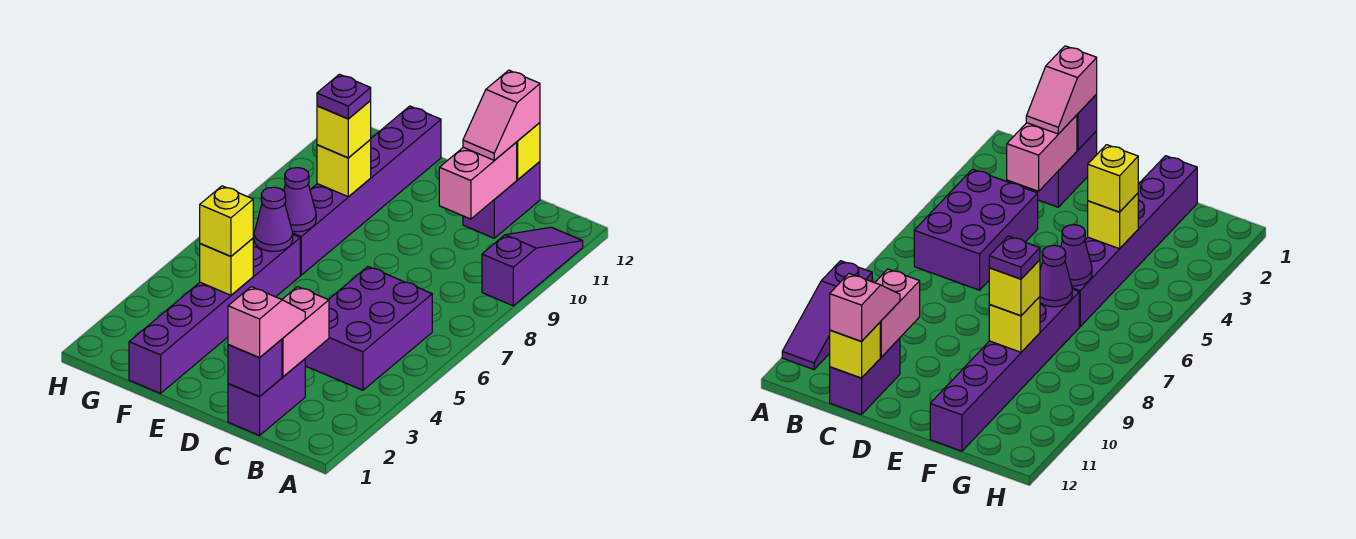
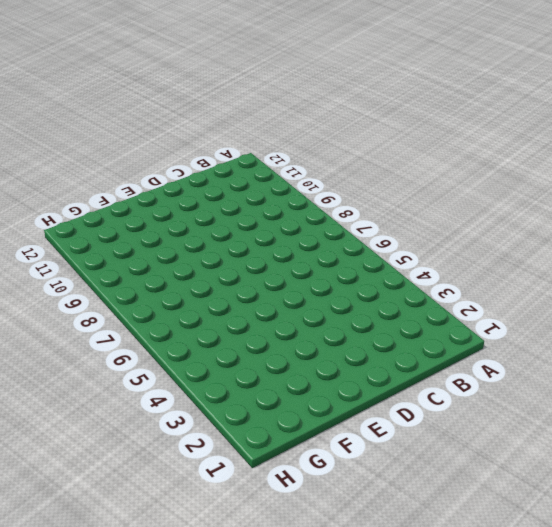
none -> purple 1x3 slope [482,227,583,306]
none -> purple 2x3 brick [305,267,432,390]
none -> purple 1x2 brick [228,359,305,435]

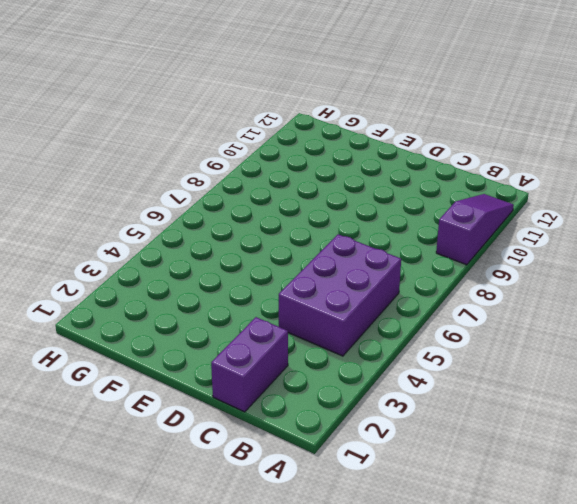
none -> purple 1x2 brick [463,162,540,238]
none -> purple 1x6 brick [129,235,300,393]
none -> purple 1x6 brick [292,106,441,275]

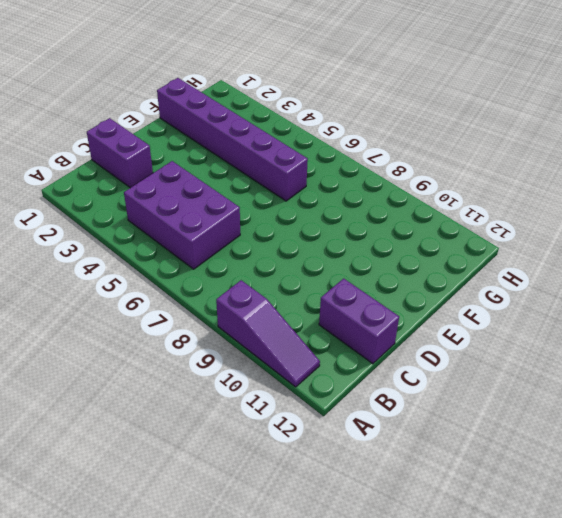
none -> purple 1x6 brick [292,106,441,275]
none -> purple 1x1 brick [228,339,282,397]
none -> pink 1x2 brick [282,287,329,377]

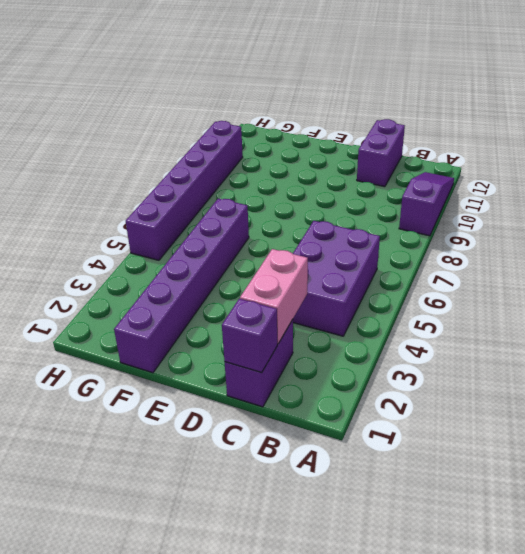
purple 1x6 brick [126,121,243,260] -> purple 1x6 brick moved to [292,106,441,275]
none -> pink 1x2 brick [439,142,517,219]
none -> yellow 1x1 brick [517,123,540,180]
none -> yellow 1x1 brick [200,238,253,295]

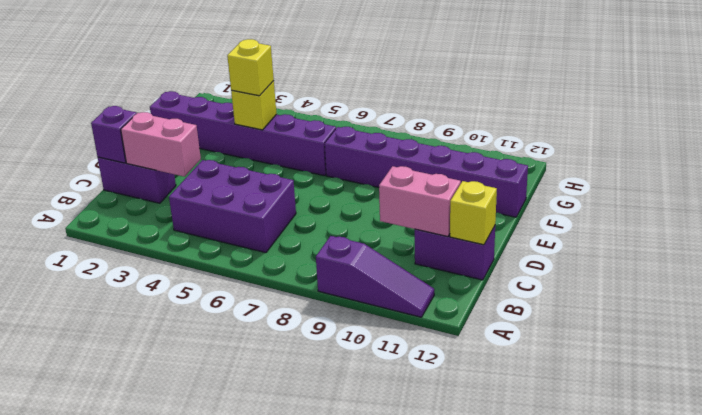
none -> purple 1x1 cone [254,187,293,251]
none -> purple 1x1 cone [284,168,316,232]
none -> yellow 1x1 brick [317,140,371,196]

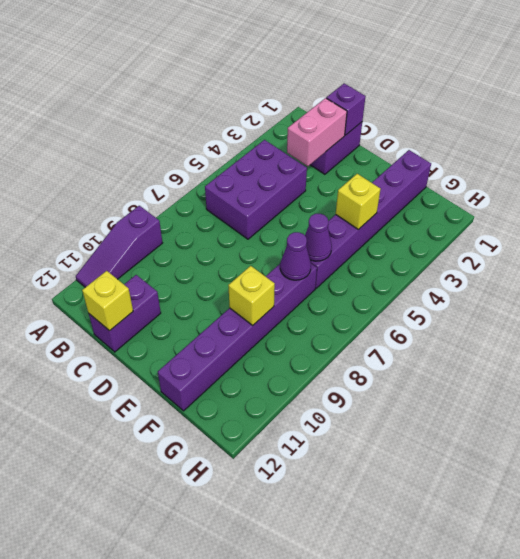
none -> pink 1x2 brick [439,142,517,219]
none -> pink 1x2 slope [228,287,305,358]
none -> pink 1x2 slope [463,70,540,160]

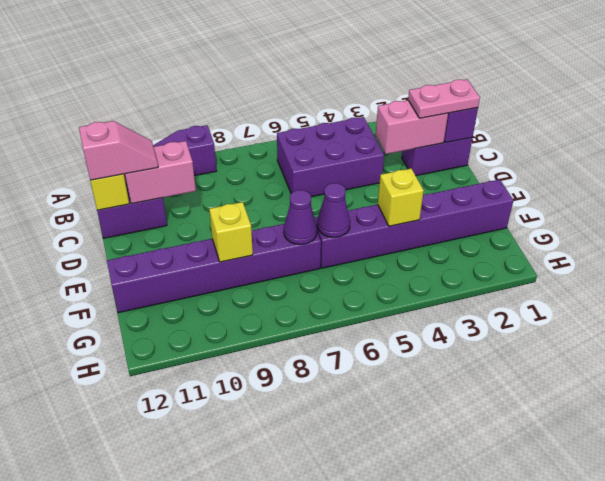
pink 1x2 plate [408,79,480,118] -> pink 1x2 slope [228,287,305,358]
none -> yellow 1x1 brick [200,186,253,256]
none -> yellow 1x1 brick [317,101,371,158]
none -> purple 1x1 plate [317,74,371,119]

